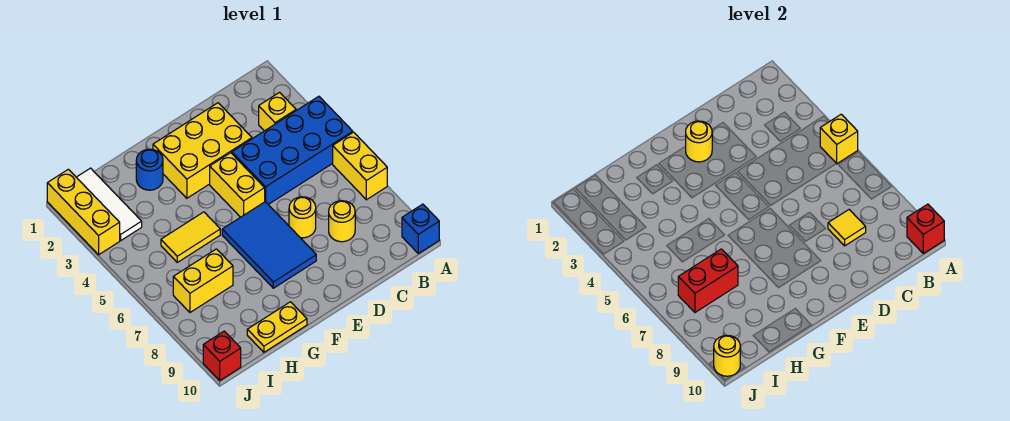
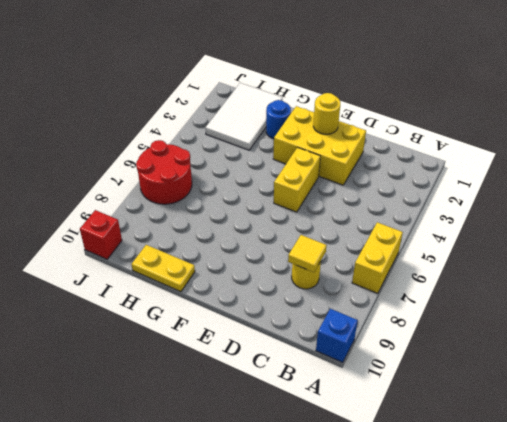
white 2x3 tile [205,83,283,150] -> white 1x3 tile [76,168,142,240]
red 2x2 round brick [136,140,192,204] -> yellow 1x2 brick [173,249,233,312]
none -> blue 2x4 brick [232,96,353,204]
none -> yellow 1x1 brick [259,92,296,131]
none -> yellow 1x1 round brick [289,197,316,238]

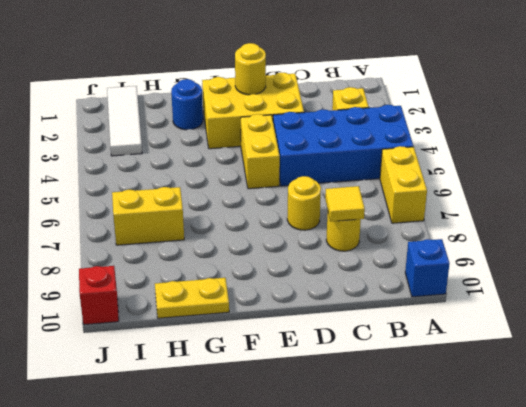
none -> blue 2x3 tile [222,202,316,288]
none -> yellow 1x2 tile [161,212,220,262]
none -> yellow 1x3 brick [47,169,120,255]

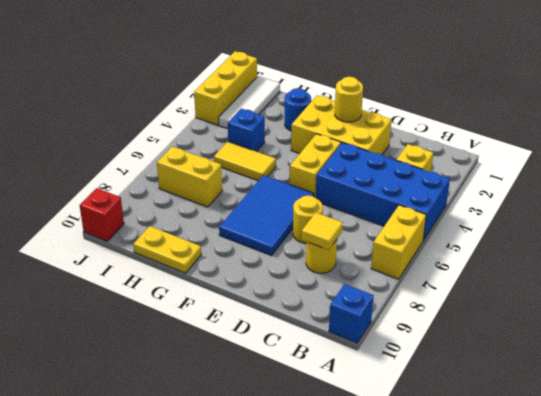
blue 1x1 brick [228,109,265,152] -> none
none -> yellow 1x1 brick [820,114,858,164]
none -> red 1x1 brick [907,204,944,254]
none -> red 1x2 brick [678,249,738,312]

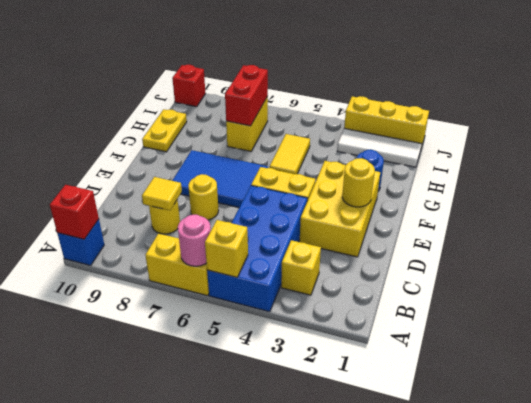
pink 1x1 round brick [178,215,211,266] -> none
none -> yellow 1x1 round brick [714,335,740,376]

